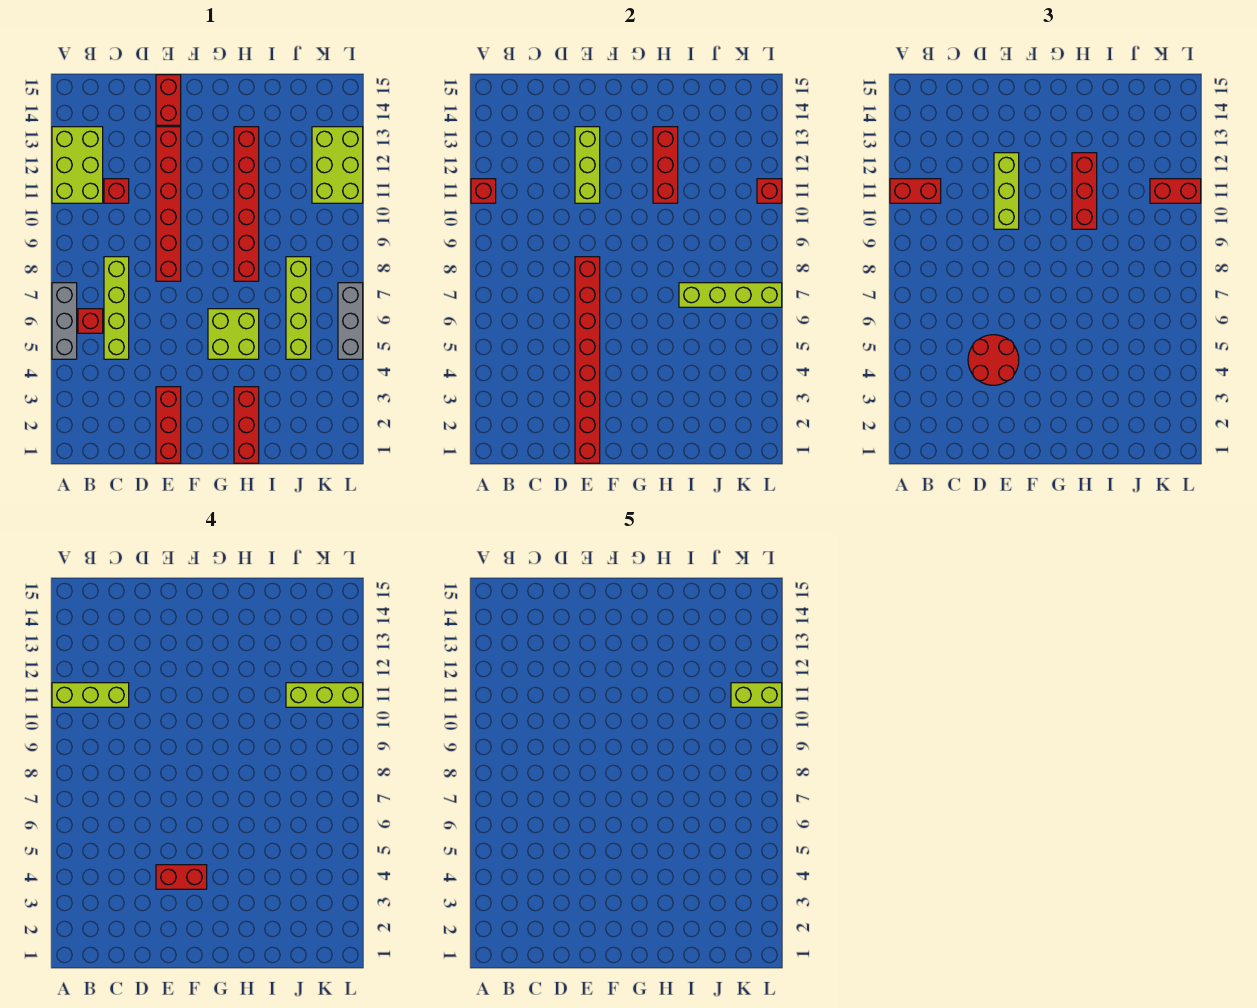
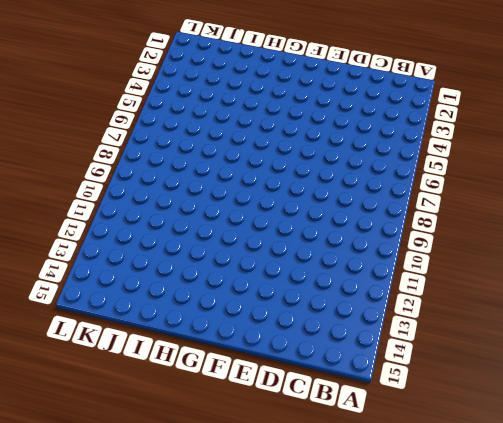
none -> grey 1x3 brick [52,283,77,359]
none -> lime 2x3 brick [52,127,103,203]
none -> red 1x1 brick [78,309,103,333]

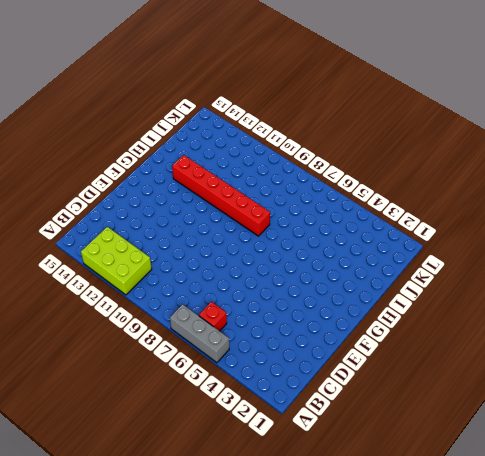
none -> lime 1x4 brick [104,257,129,359]
none -> red 1x1 brick [104,179,129,203]
none -> red 1x3 brick [156,387,181,463]

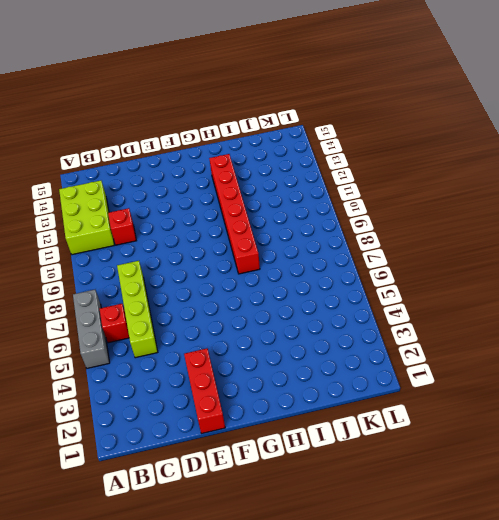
none -> red 1x6 brick [156,127,181,281]
none -> red 1x2 brick [156,75,181,125]
none -> lime 2x2 brick [208,309,259,359]

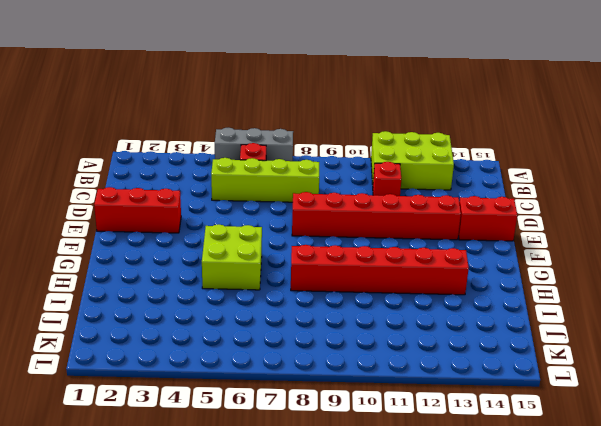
none -> red 1x3 brick [234,387,259,463]
none -> lime 1x4 brick [286,257,311,359]
none -> lime 2x3 brick [312,127,363,203]

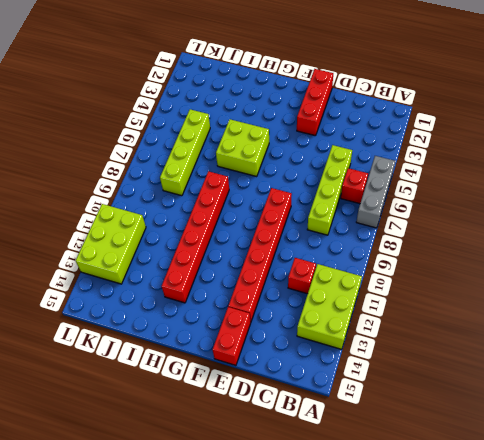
none -> red 1x3 brick [234,387,259,463]
none -> grey 1x3 brick [338,283,363,359]
none -> red 1x1 brick [471,179,496,203]

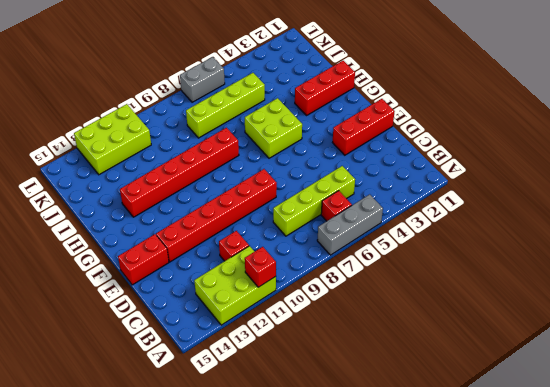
grey 1x2 brick [180,57,225,102] -> grey 1x3 brick [338,283,363,359]
none -> red 1x8 brick [575,257,600,463]
none -> lime 1x3 brick [575,127,600,203]
none -> red 1x3 brick [653,127,678,203]

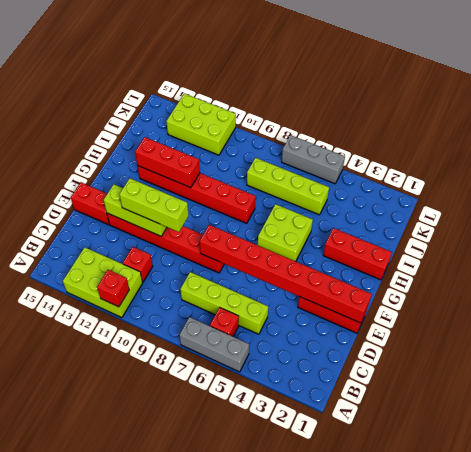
none -> lime 1x4 brick [679,283,782,307]
none -> red 1x1 brick [757,179,782,203]
none -> red 1x2 brick [890,179,941,203]

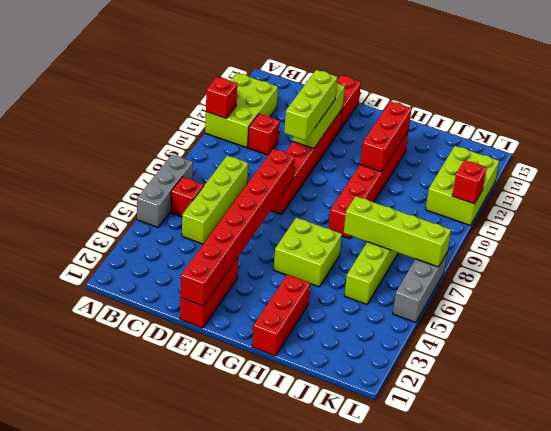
none -> red 1x2 brick [890,179,941,203]
none -> red 2x2 round brick [968,335,1019,385]
none -> red 1x3 brick [1072,153,1097,229]

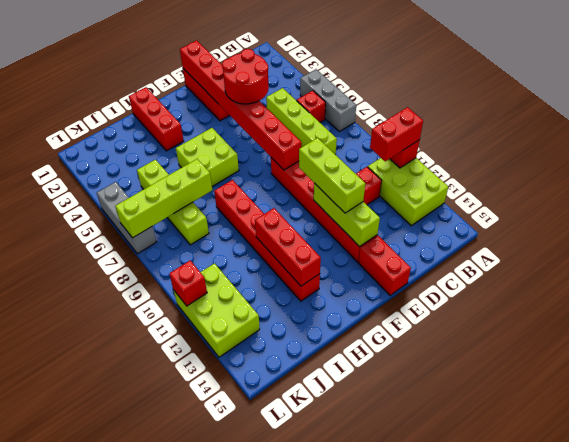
none -> red 1x3 brick [1072,153,1097,229]
none -> red 1x2 brick [1150,179,1201,203]
none -> lime 1x3 brick [52,683,129,707]

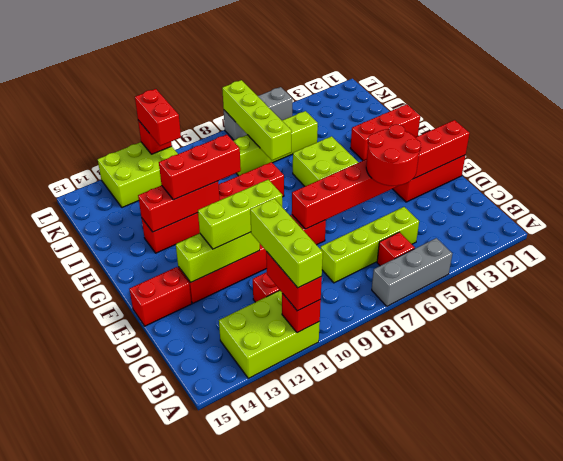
none -> red 1x2 brick [156,865,207,889]
none -> lime 1x3 brick [286,683,363,707]
none -> lime 1x2 brick [731,683,782,707]

